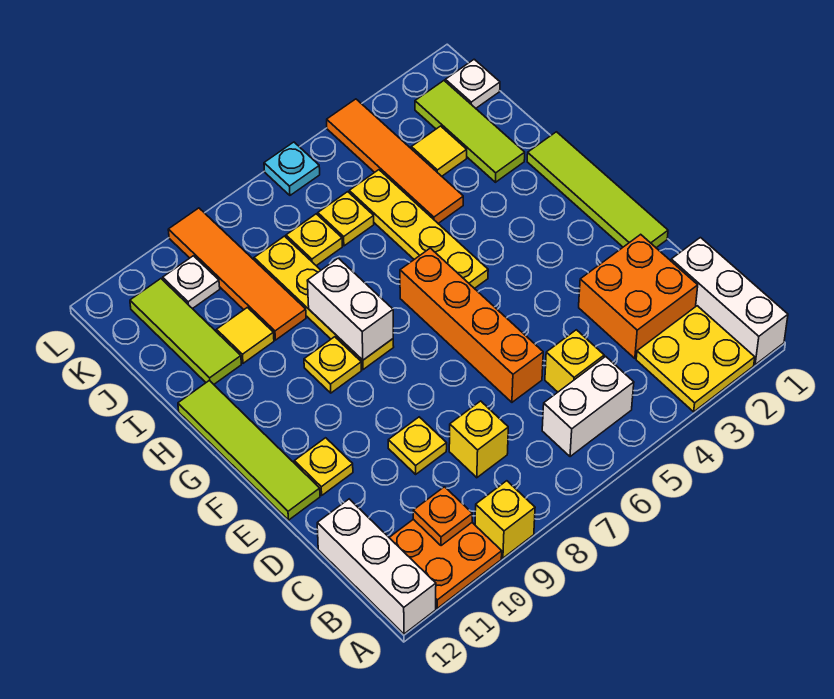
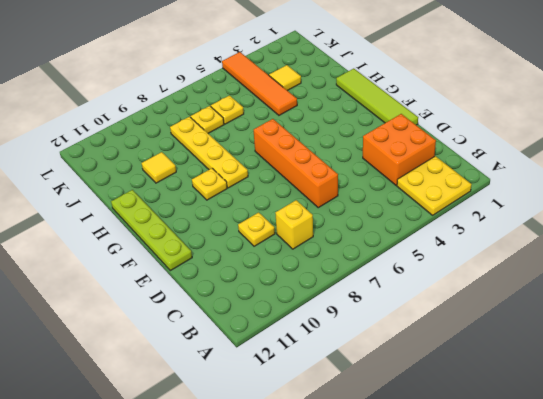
lime 1x4 plate [111,190,192,271] -> lime 1x4 tile [178,381,320,520]
none -> white 1x3 brick [671,238,788,365]
none -> yellow 1x1 brick [475,481,535,558]
none -> orange 2x2 plate [389,519,502,608]
none -> white 1x3 brick [317,499,436,634]

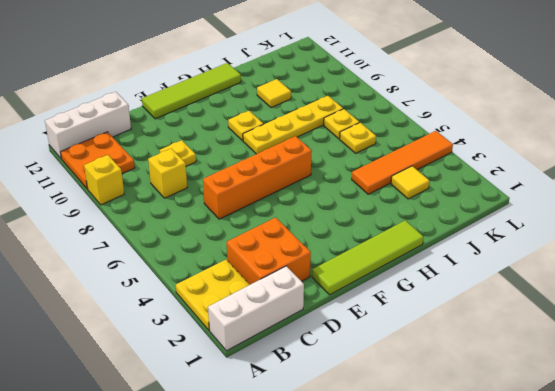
none -> white 1x2 brick [542,356,634,457]
none -> yellow 1x1 brick [545,330,604,392]
none -> yellow 1x1 plate [294,438,353,495]
none -> yellow 1x4 plate [349,170,488,289]

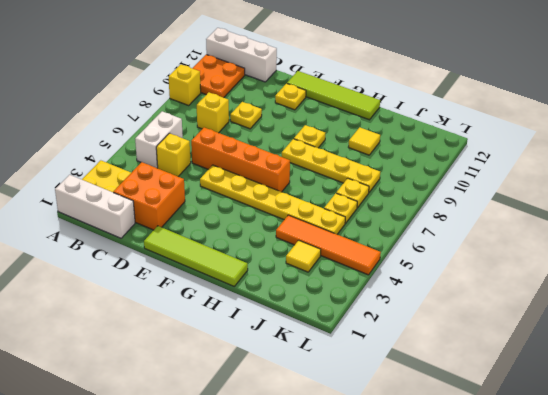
yellow 1x6 plate [200,165,345,234] -> yellow 1x4 plate [349,170,488,289]
none -> lime 1x3 tile [415,81,525,182]
none -> orange 1x4 tile [168,208,306,340]
none -> lime 1x3 tile [130,279,241,384]
none -> white 1x1 plate [445,59,500,108]

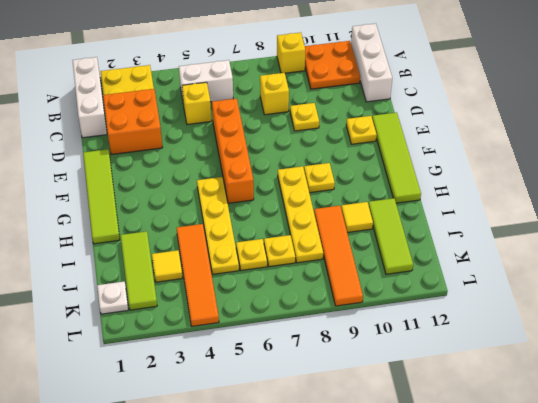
none -> white 1x1 plate [163,256,220,309]
none -> cyan 1x1 plate [264,142,320,195]
none -> orange 1x1 plate [413,487,472,546]
none -> white 1x2 brick [307,258,393,360]

